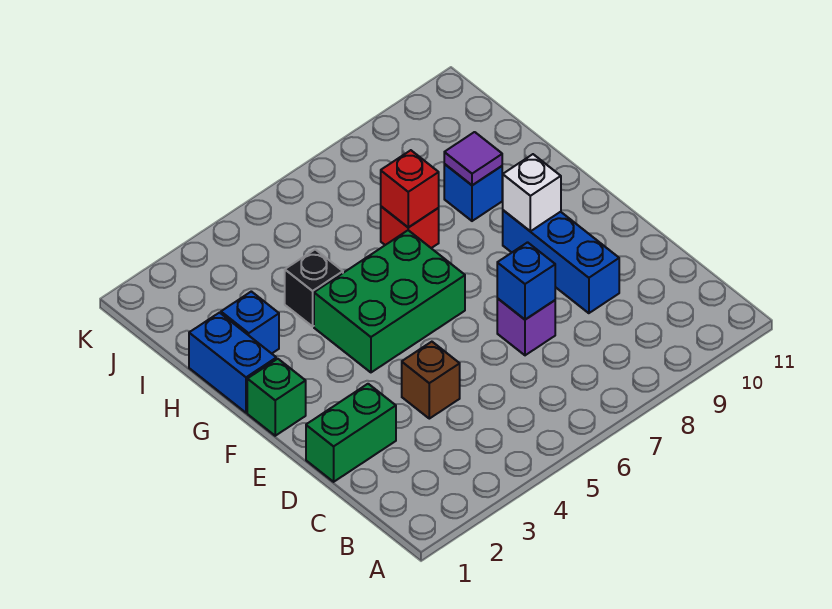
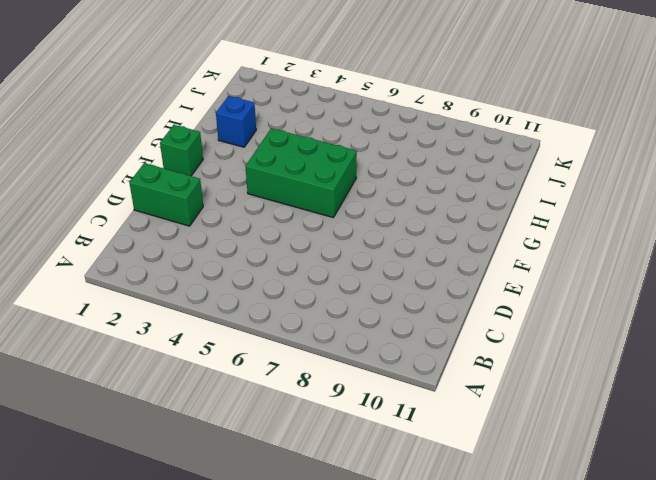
none -> brown 1x1 brick [402,342,460,419]
none -> purple 1x1 brick [497,298,555,355]
none -> blue 1x3 brick [503,210,619,313]

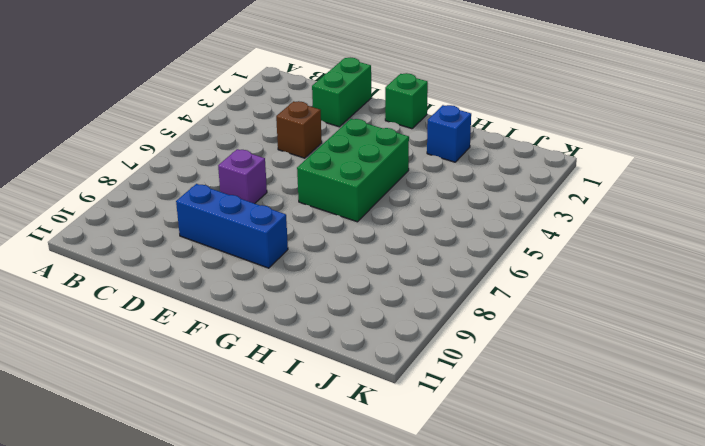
none -> blue 1x2 brick [189,313,276,413]
none -> black 1x1 brick [285,249,343,326]
none -> red 1x1 brick [381,207,439,248]

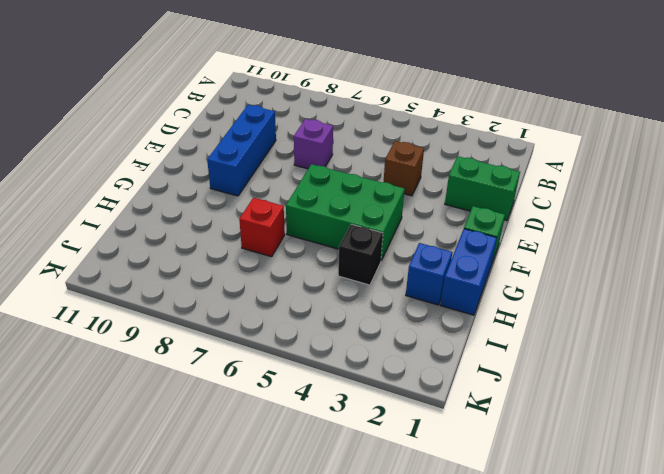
none -> blue 1x1 brick [444,164,502,221]
none -> blue 1x1 brick [497,242,555,320]
none -> white 1x1 brick [502,154,561,231]

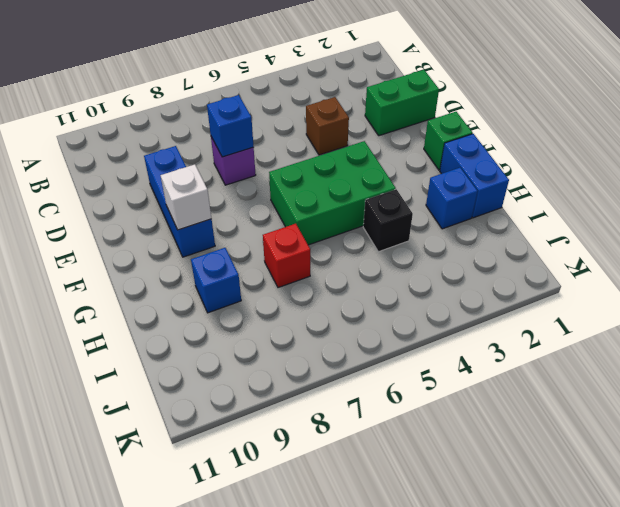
none -> red 1x1 brick [381,150,439,227]
none -> purple 1x1 tile [444,132,502,185]

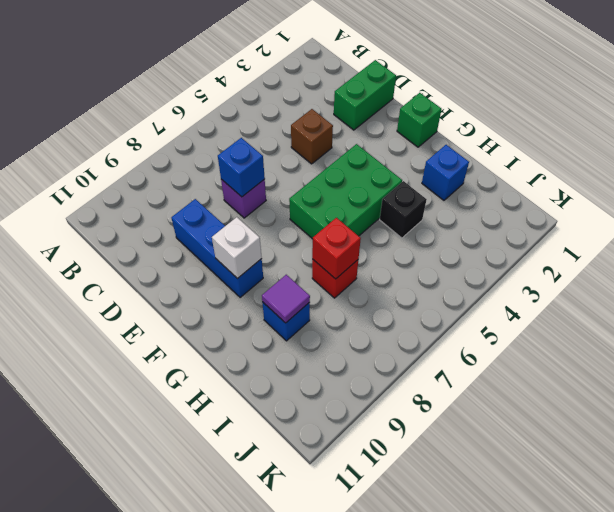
none -> blue 1x2 brick [189,313,276,413]

